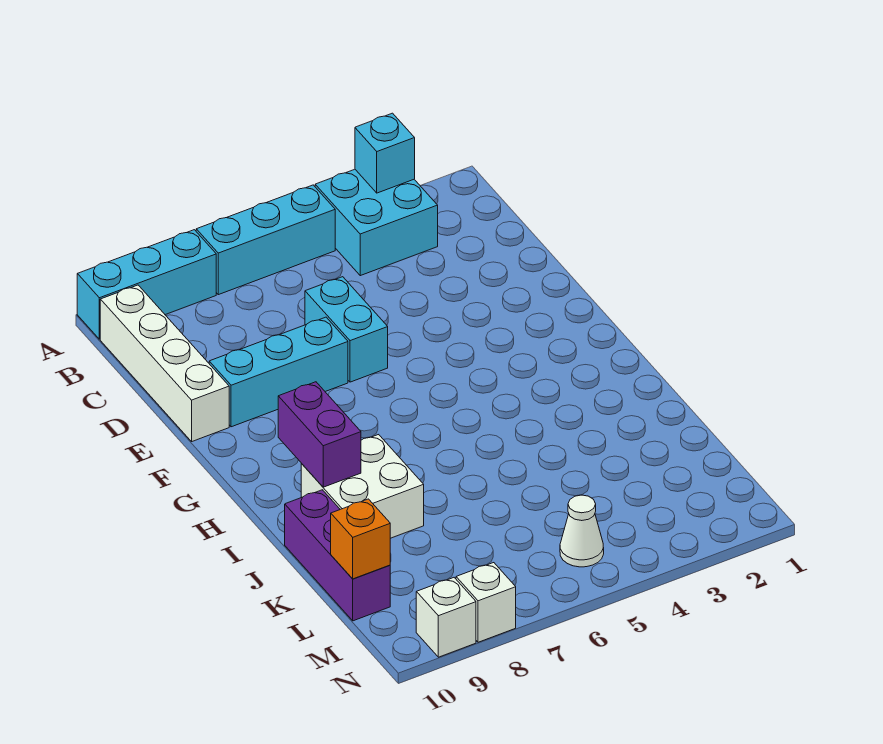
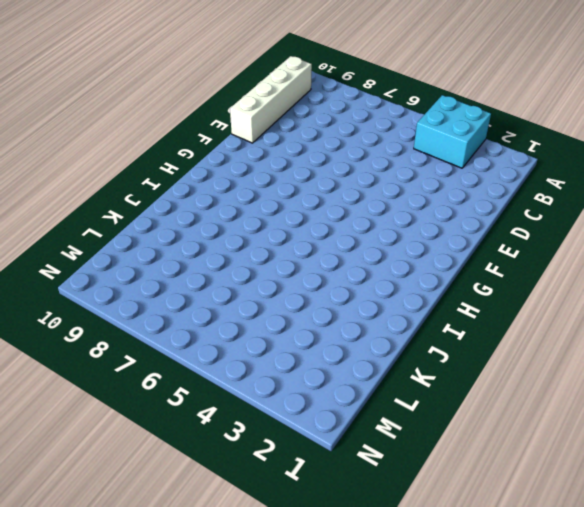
none -> cyan 1x3 brick [196,185,335,295]
none -> cyan 1x3 brick [77,230,216,339]
none -> cyan 1x2 brick [305,277,388,382]

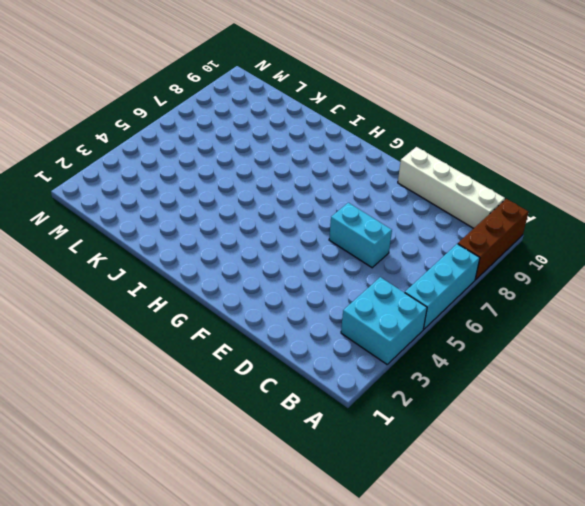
brown 1x3 brick [458,199,528,280] -> cyan 1x3 brick [77,230,216,339]
none -> cyan 1x3 brick [209,317,348,427]
none -> white 2x2 brick [301,435,424,538]
none -> purple 1x3 brick [285,490,390,621]

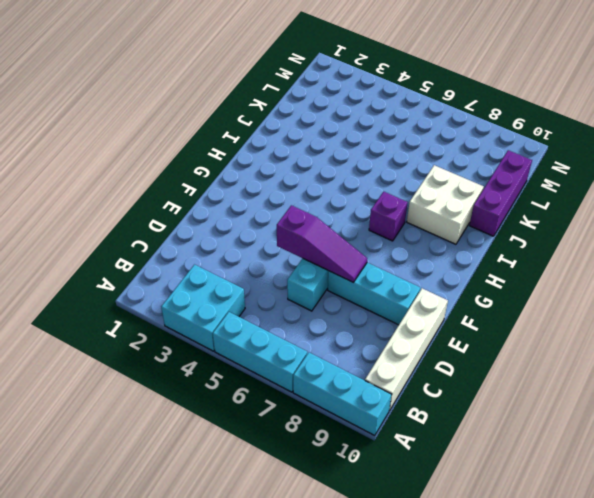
purple 1x3 slope [277,205,367,282] -> none
purple 1x1 brick [369,192,408,241] -> none
none -> white 1x1 cone [560,495,604,567]
none -> white 1x1 brick [456,563,516,642]
none -> white 1x1 brick [416,578,476,657]

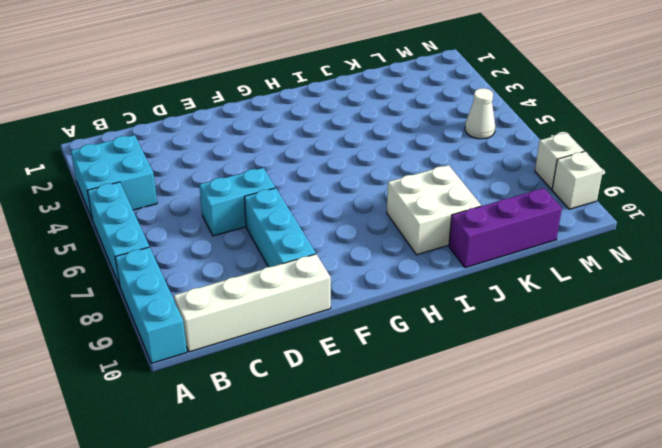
none -> cyan 1x1 brick [355,113,415,193]
none -> purple 1x2 brick [278,382,361,487]
none -> orange 1x1 brick [331,499,390,579]

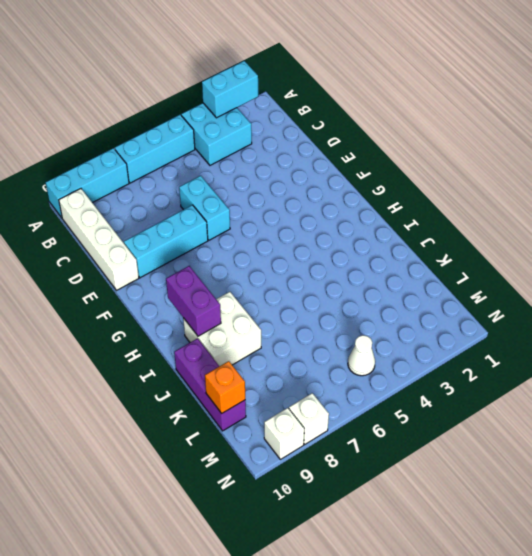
cyan 1x2 brick [202,61,258,118] -> cyan 1x1 brick [355,113,415,193]

